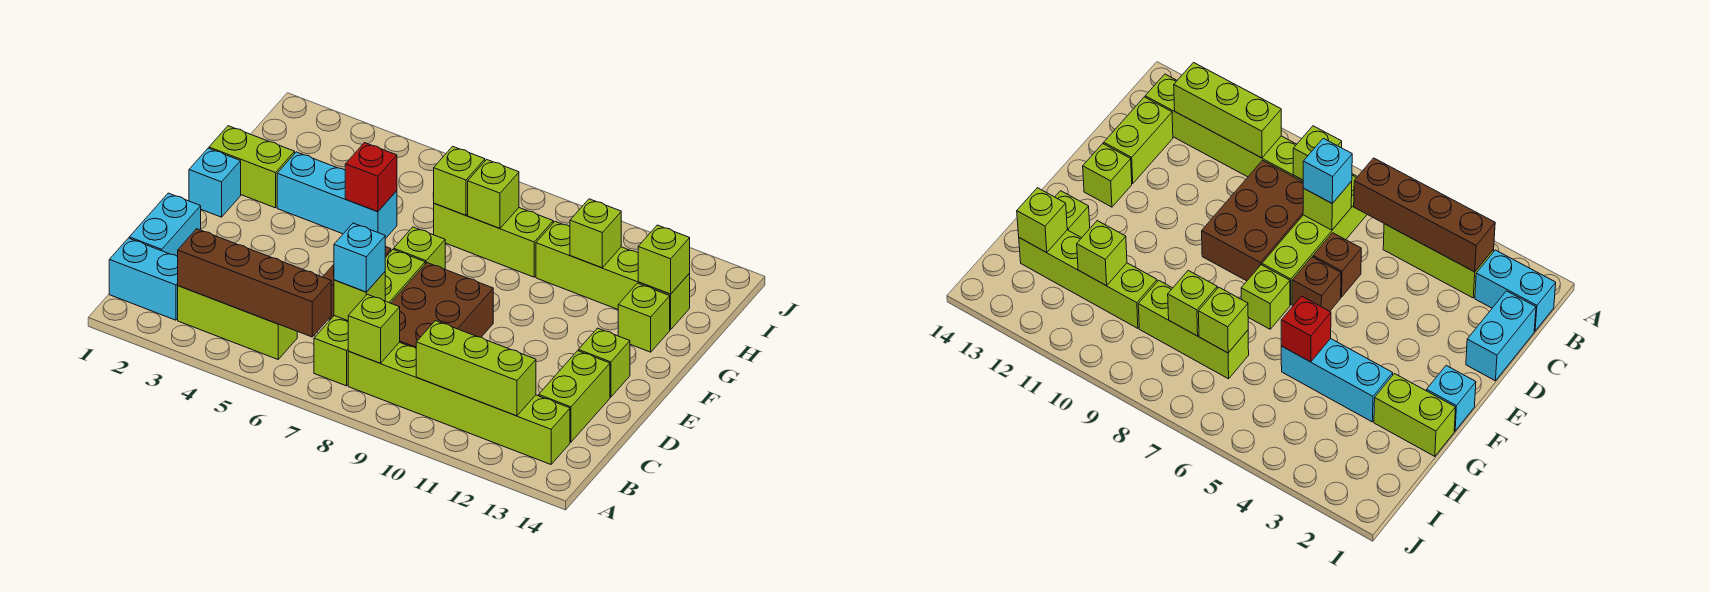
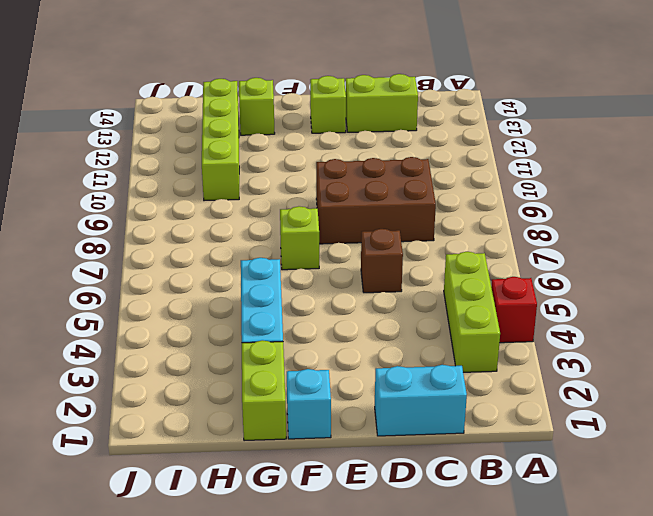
red 1x1 brick [491,277,537,343] -> red 1x1 brick moved to [345,143,397,212]
none -> cyan 1x2 brick [109,238,178,320]
none -> lime 1x4 brick [314,250,425,386]
none -> lime 1x6 brick [348,342,570,464]

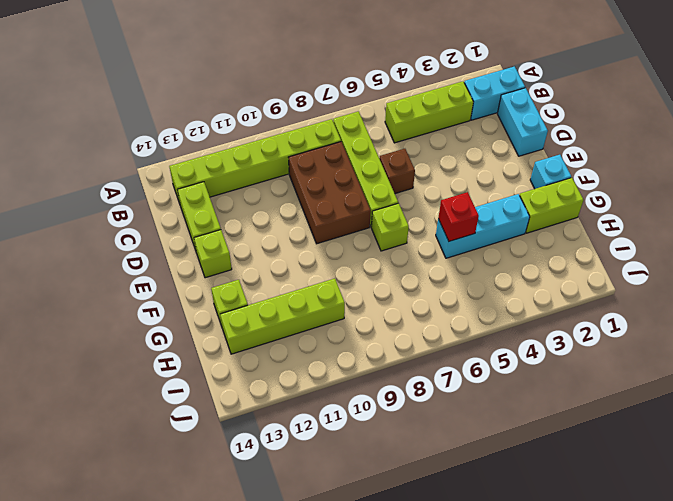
none -> brown 1x1 brick [1292,257,1341,311]
none -> lime 1x3 brick [434,203,553,277]
none -> brown 1x4 brick [178,229,331,337]

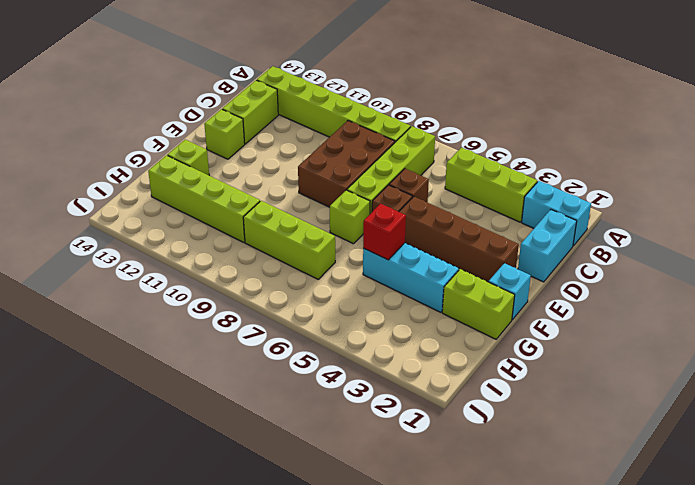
brown 1x4 brick [399,197,519,282] -> brown 1x4 brick moved to [178,229,331,337]
none -> lime 1x1 brick [348,294,400,363]
none -> lime 1x3 brick [416,321,536,416]
none -> lime 1x1 brick [334,272,385,321]

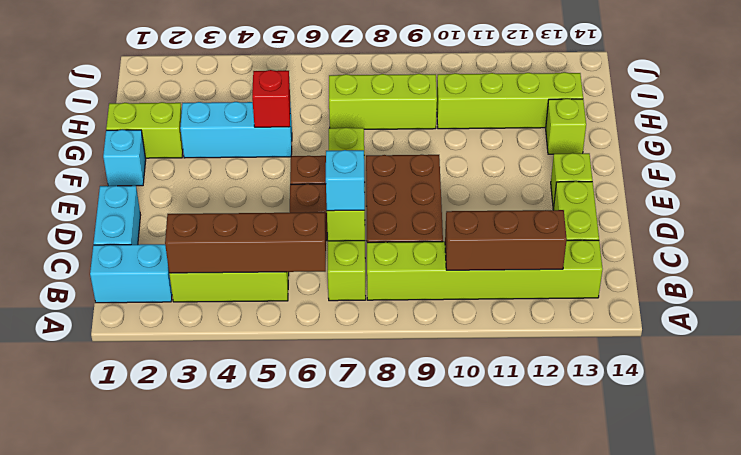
brown 1x3 brick [445,210,567,270] -> lime 1x3 brick [416,321,536,416]
none -> lime 1x1 brick [348,294,400,363]
none -> lime 1x1 brick [433,146,485,215]
none -> lime 1x1 brick [468,160,519,228]

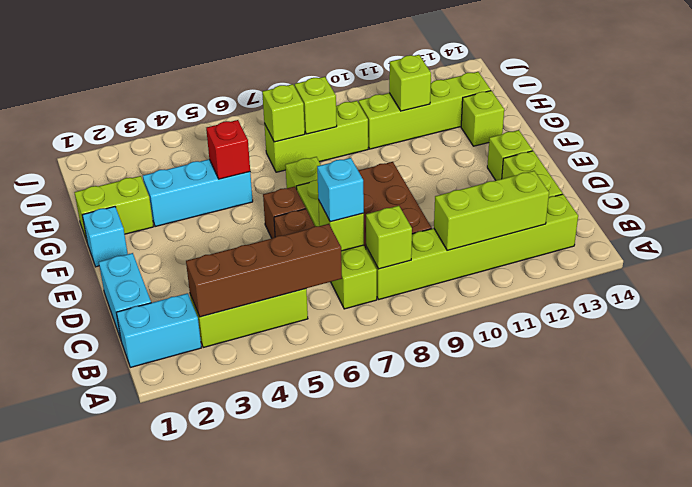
none -> lime 1x1 brick [638,225,690,294]

